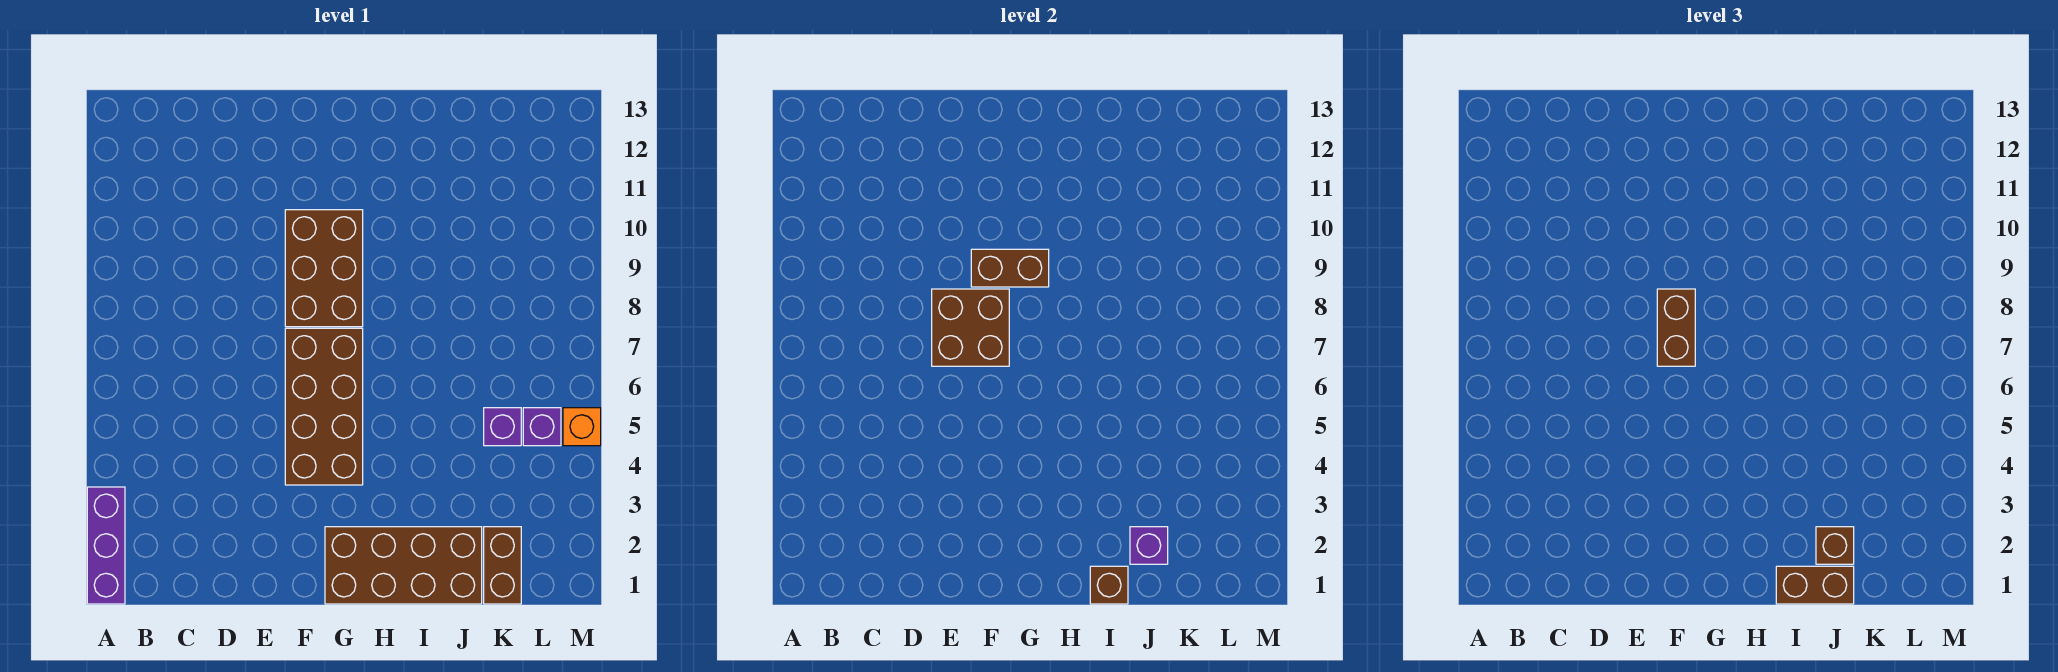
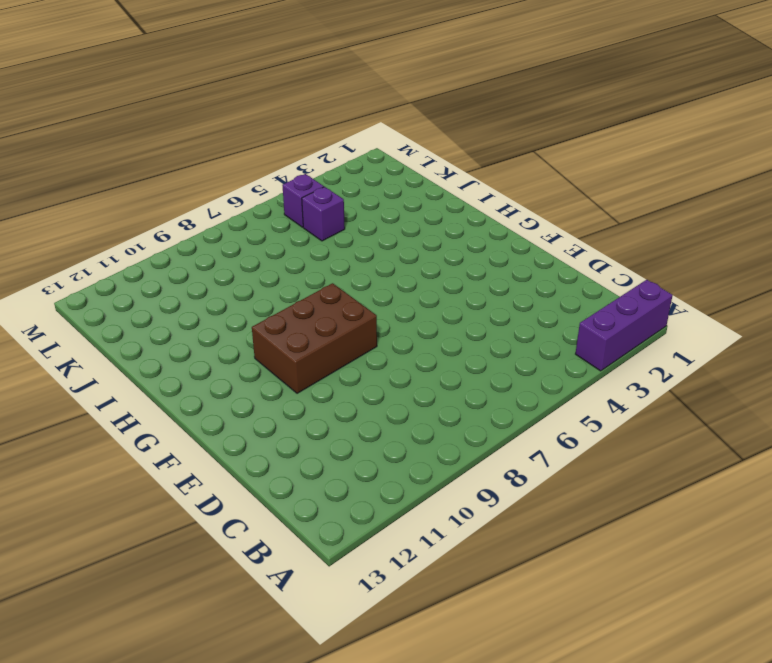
none -> brown 2x4 brick [285,328,363,485]
none -> brown 2x4 brick [325,527,482,604]
none -> brown 1x2 brick [484,527,521,604]

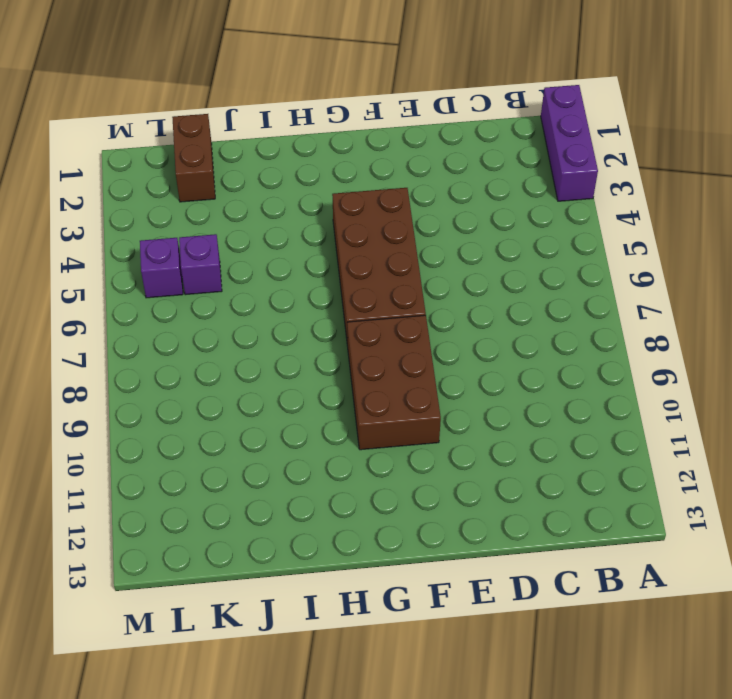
none -> brown 2x4 brick [325,527,482,604]
none -> orange 1x1 brick [563,408,601,446]
none -> brown 2x2 brick [932,289,1009,366]

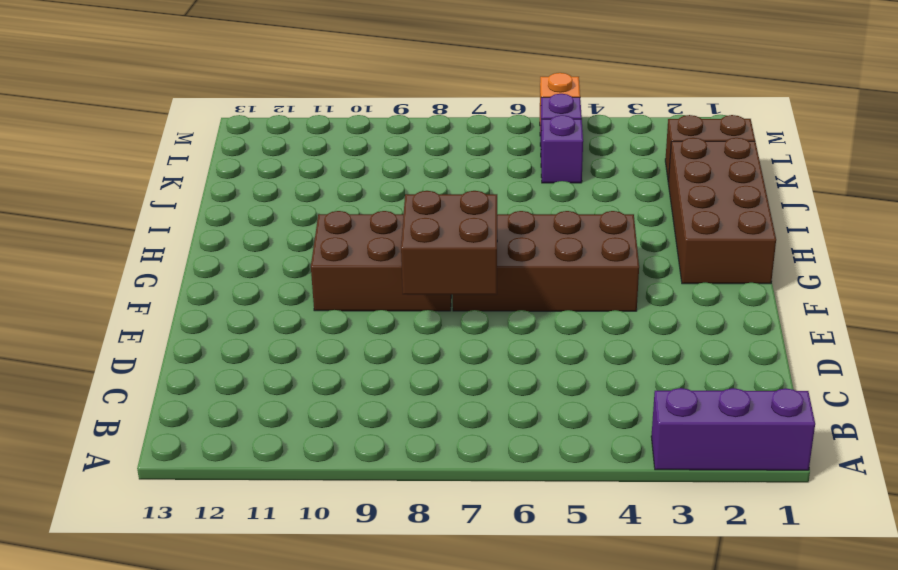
none -> brown 1x2 brick [971,249,1049,287]
none -> brown 1x1 brick [1090,566,1128,604]
none -> purple 1x1 brick [1130,527,1168,564]

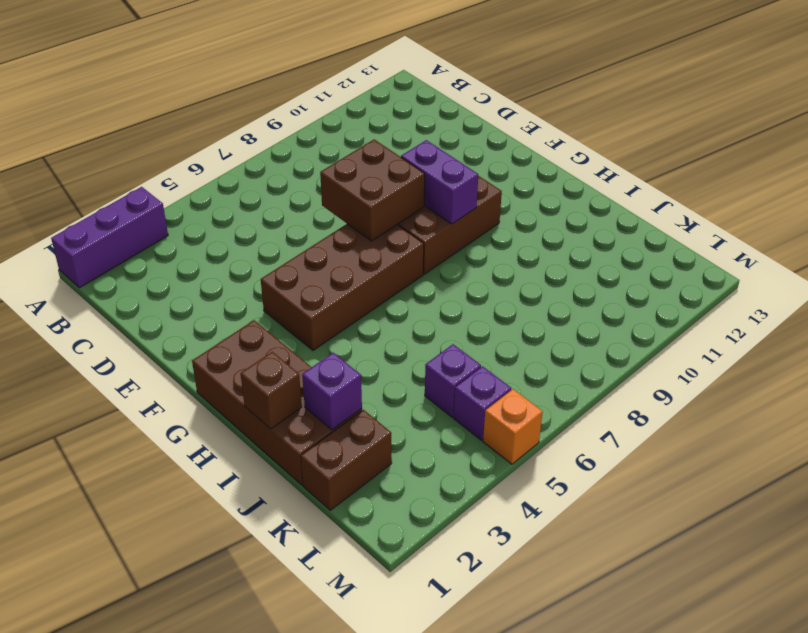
purple 1x2 brick [401,140,478,224] -> brown 1x2 brick [971,249,1049,287]
none -> brown 1x2 brick [1657,289,1695,366]
none -> brown 1x2 brick [1776,566,1854,604]
none -> brown 1x1 brick [1816,527,1854,564]

